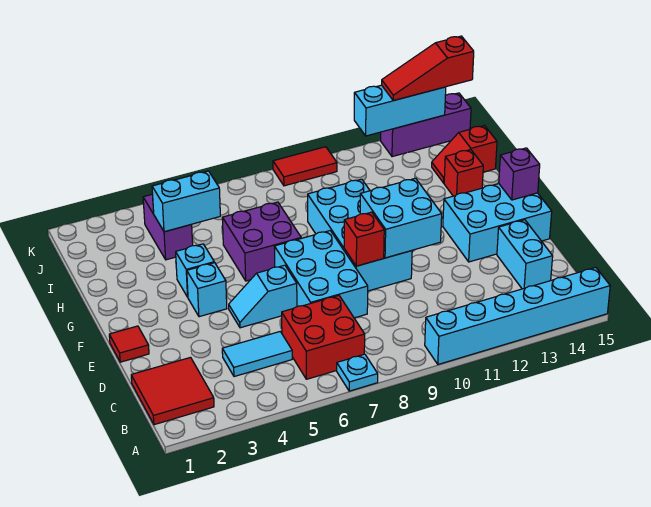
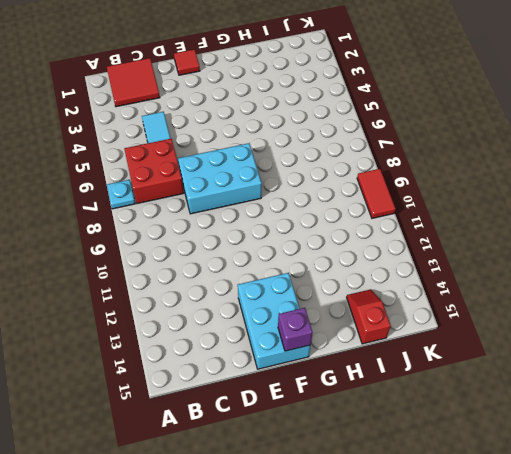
none -> cyan 1x6 brick [425,268,610,364]
none -> cyan 1x2 brick [497,220,553,289]
none -> cyan 1x2 slope [229,265,297,328]

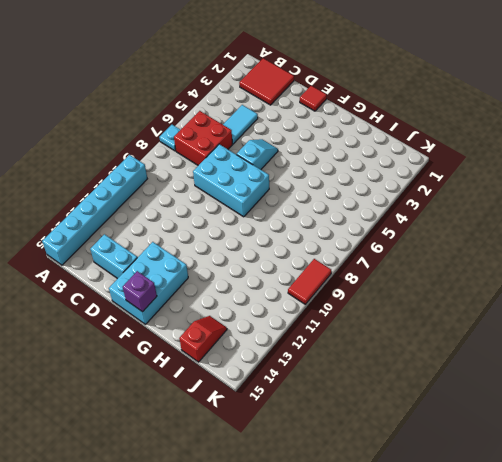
none -> cyan 2x4 brick [308,179,412,291]
none -> cyan 1x1 brick [187,263,227,317]
none -> cyan 1x1 brick [176,244,214,297]

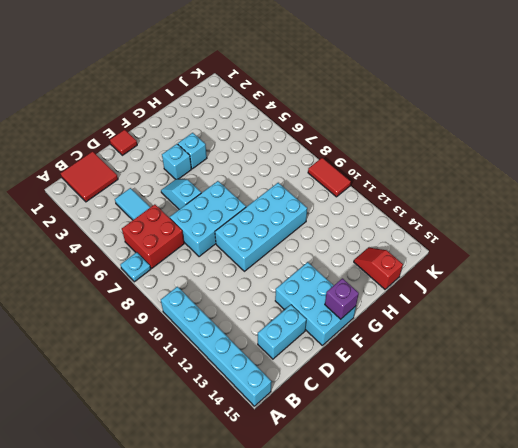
none -> purple 2x2 brick [222,202,301,281]
none -> red 1x1 brick [444,150,483,196]
none -> purple 1x2 brick [143,194,193,260]

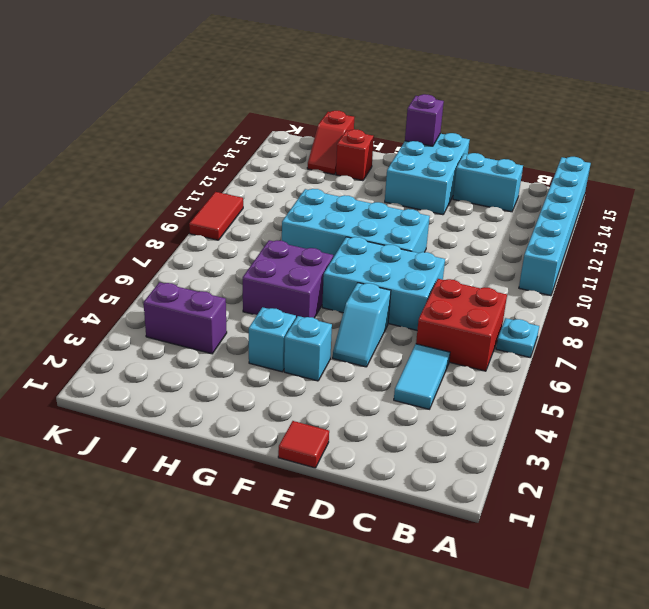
none -> red 2x2 tile [131,357,214,425]
none -> purple 1x3 brick [381,93,471,157]
none -> red 1x1 brick [344,212,384,266]

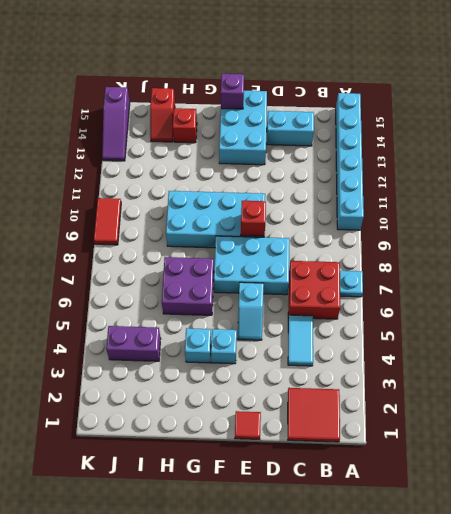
purple 1x3 slope [102,87,130,161] -> purple 1x3 brick [381,93,471,157]
none -> cyan 2x2 brick [360,178,442,258]
none -> cyan 1x2 brick [152,171,220,232]
none -> cyan 1x3 brick [354,85,446,136]

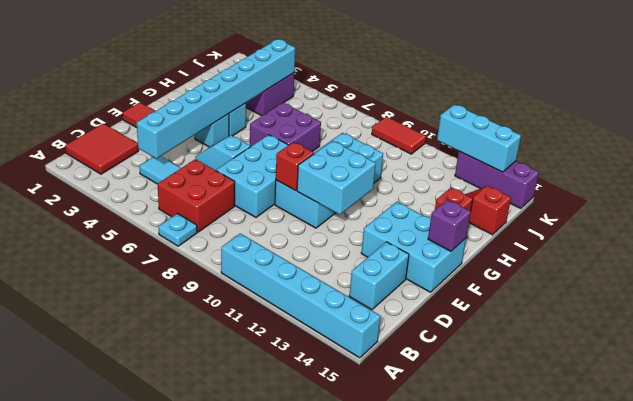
cyan 1x8 brick [137,39,295,159] -> cyan 1x2 brick [152,171,220,232]
none -> red 1x3 slope [382,36,474,101]

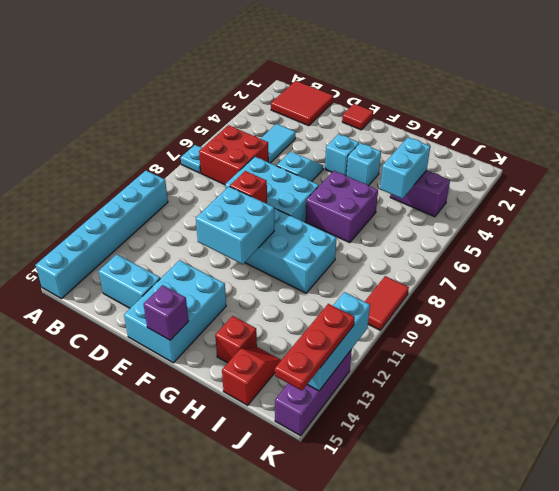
red 1x3 plate [275,304,355,391] -> red 1x3 slope [382,36,474,101]

